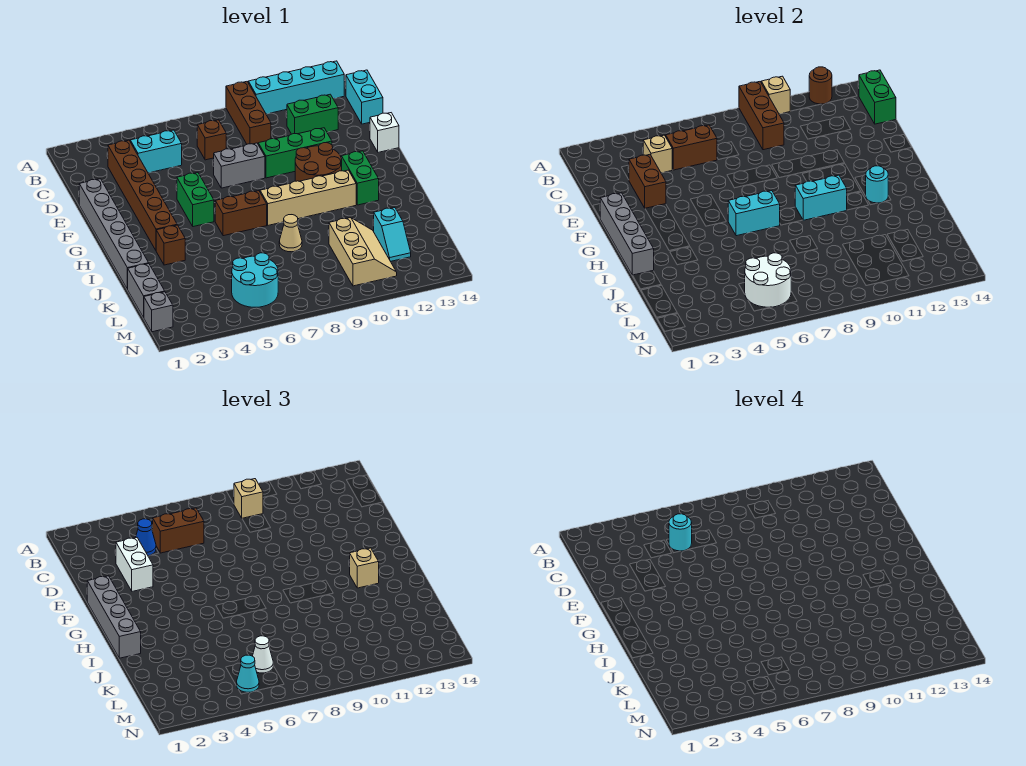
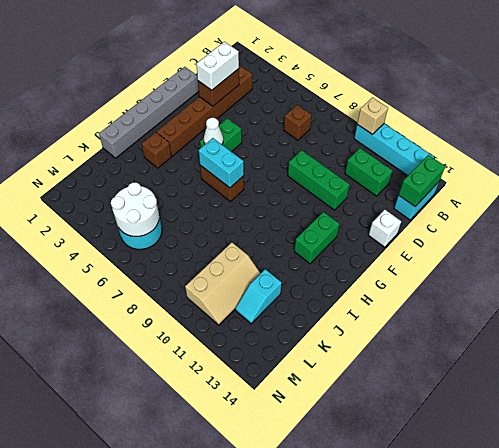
white 1x1 cone [204,118,223,144] -> white 1x1 cone moved to [253,636,273,673]
none -> brown 1x3 brick [226,82,271,144]
none -> cyan 1x2 brick [130,130,182,173]
none -> grey 1x2 brick [214,143,265,188]
none -> brown 2x2 round brick [295,143,342,181]

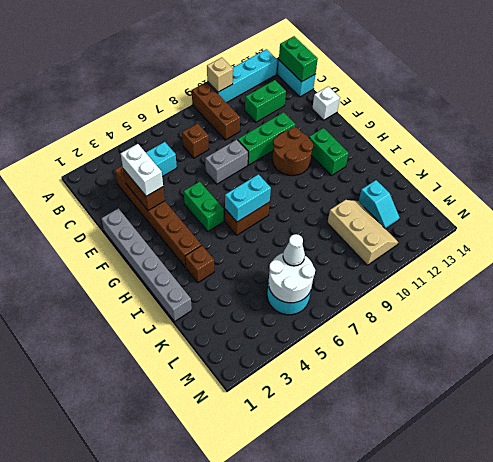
none -> tan 1x4 brick [260,170,356,225]
none -> tan 1x1 cone [279,215,302,252]
none -> grey 1x2 brick [128,264,165,317]
none -> grey 1x1 brick [144,292,173,332]

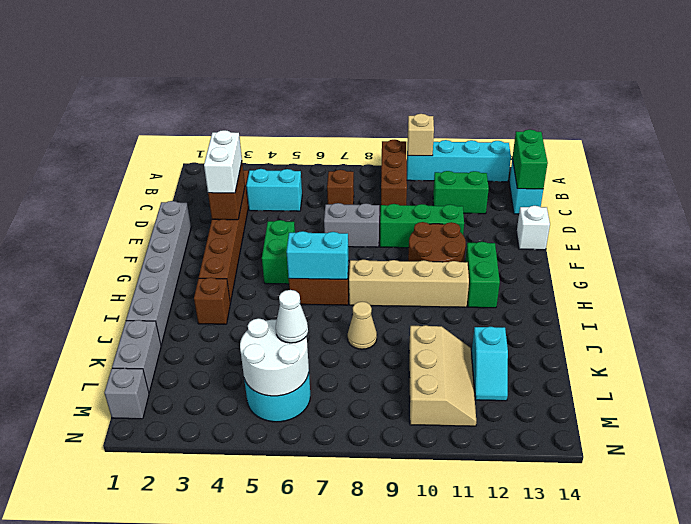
none -> brown 1x3 brick [739,82,784,150]
none -> brown 1x1 round brick [809,67,832,104]
none -> tan 1x1 brick [643,135,672,173]
none -> brown 1x2 brick [666,125,717,170]

